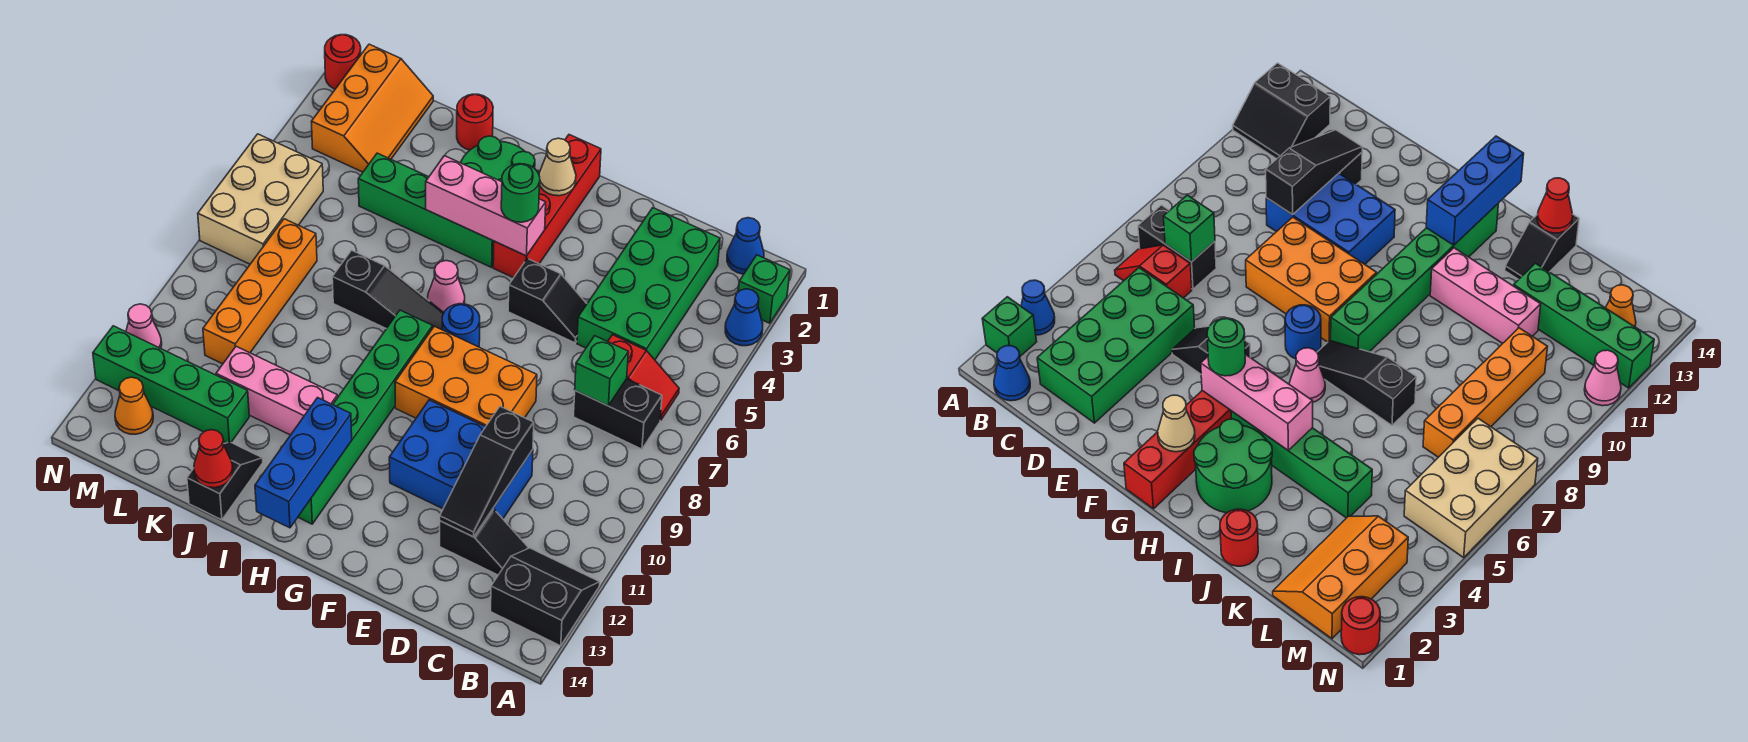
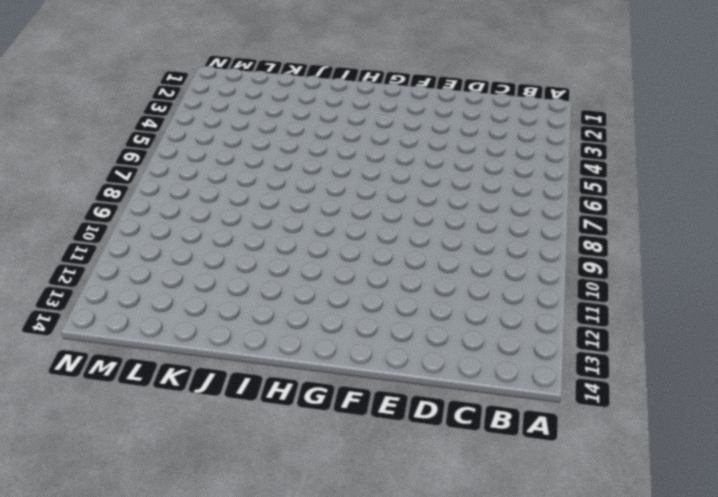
none -> green 1x1 brick [738,255,790,323]
none -> blue 1x1 cone [725,289,763,346]
none -> black 2x2 slope [491,548,600,646]
none -> blue 1x1 cone [727,218,764,274]

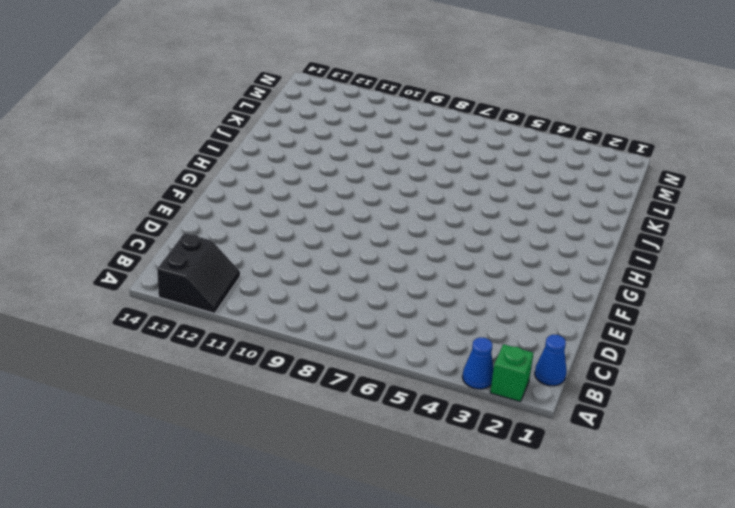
none -> red 1x2 slope [608,335,679,420]
none -> black 1x2 brick [574,379,662,449]
none -> green 2x4 brick [577,208,720,360]
none -> black 1x2 slope [440,509,528,575]

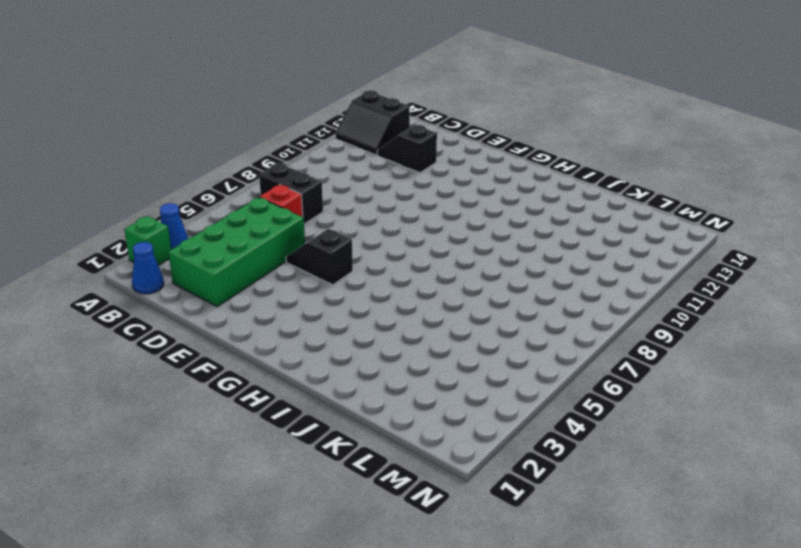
none -> blue 2x3 brick [389,400,533,519]
none -> orange 2x3 brick [395,326,537,427]
none -> red 1x4 brick [493,135,601,278]
none -> blue 1x1 round brick [442,304,480,347]

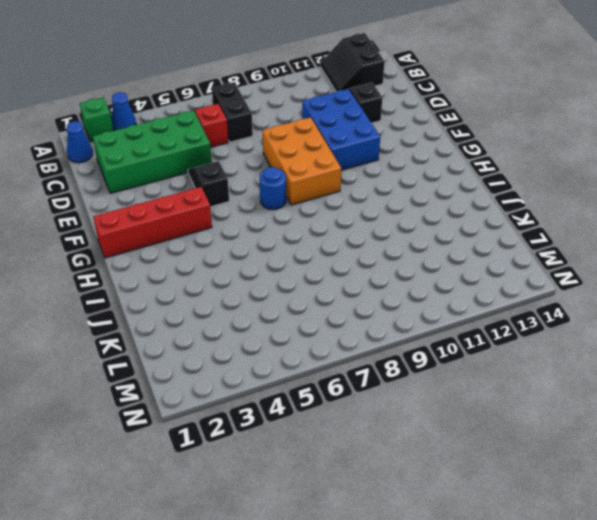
none -> green 2x2 round brick [461,136,535,182]
none -> green 1x4 brick [358,153,494,267]
none -> pink 1x1 cone [428,261,465,312]
none -> black 1x3 slope [332,250,444,330]

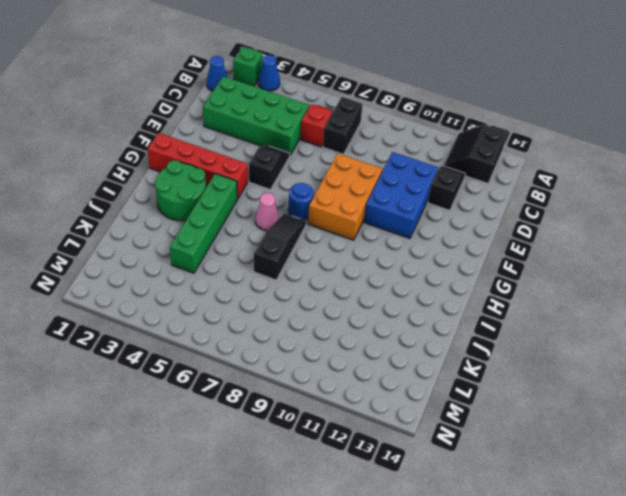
none -> green 1x6 brick [298,310,433,524]
none -> pink 1x3 brick [216,346,338,435]
none -> red 1x1 round brick [457,94,493,150]
none -> black 1x2 slope [187,442,263,520]

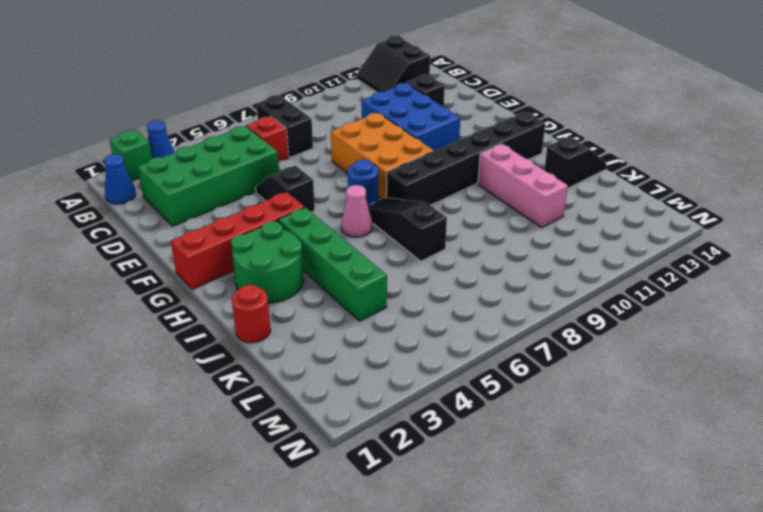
black 1x6 brick [386,112,545,205] -> green 1x6 brick [298,310,433,524]
black 1x2 slope [544,137,607,188] -> black 1x2 slope turned to [187,442,263,520]
none -> green 1x4 brick [93,326,249,443]
none -> orange 2x3 slope [311,44,433,172]
none -> orange 1x4 brick [203,219,317,364]
none -> tan 2x3 brick [198,134,323,264]

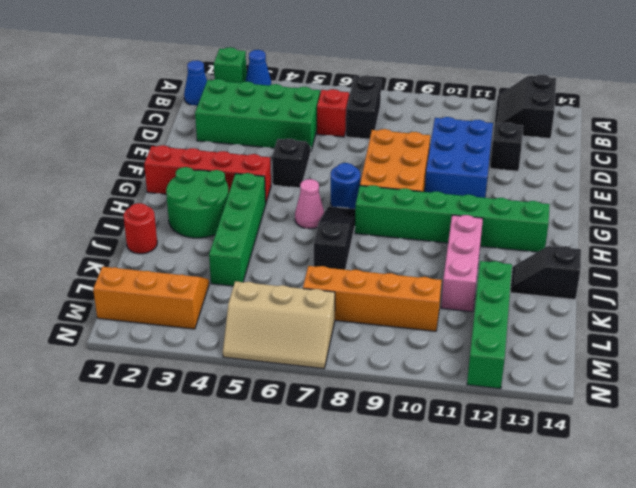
tan 2x3 slope [223,281,335,369] -> tan 2x3 brick [198,134,323,264]
none -> orange 1x1 cone [115,377,153,434]
none -> red 1x1 round brick [325,35,361,89]
none -> pink 1x1 cone [126,304,162,348]
none -> green 1x1 brick [575,336,628,406]

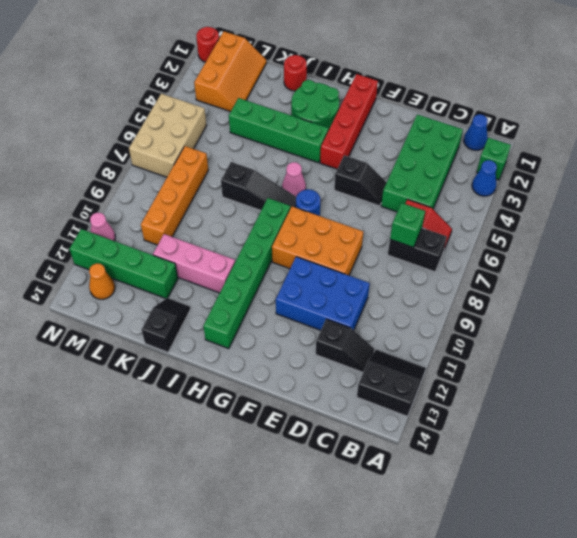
none -> black 1x3 slope [440,406,534,537]
none -> tan 1x1 cone [539,138,576,196]
none -> pink 1x3 brick [426,156,546,256]
none -> blue 1x3 brick [255,398,352,528]

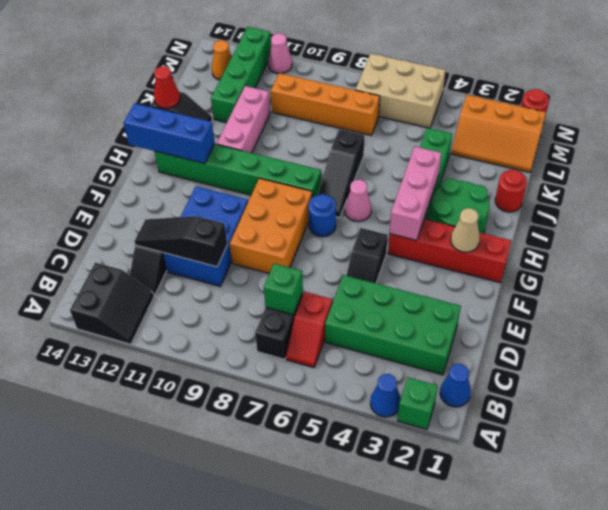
none -> green 1x1 round brick [501,164,540,222]

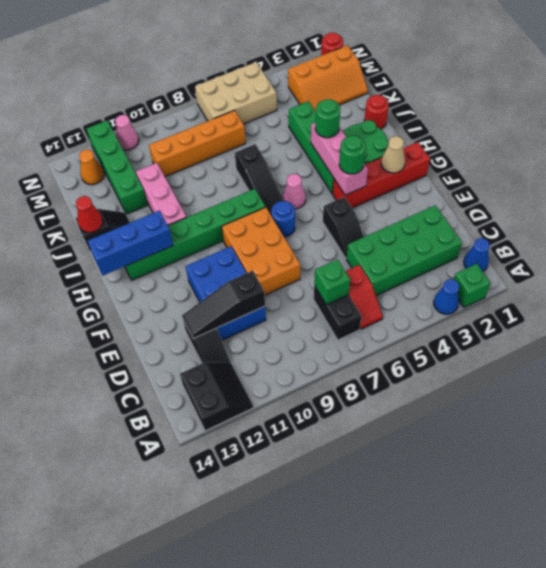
green 1x1 round brick [315,99,340,138] -> none

